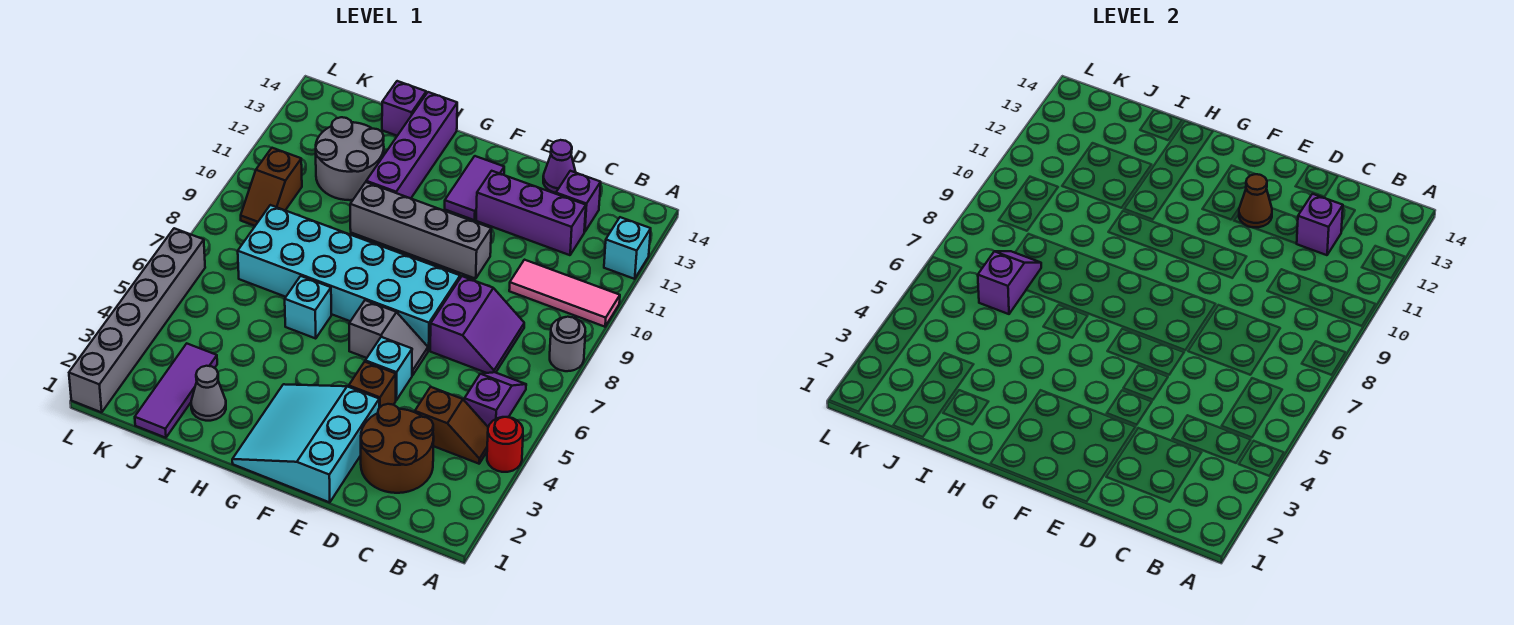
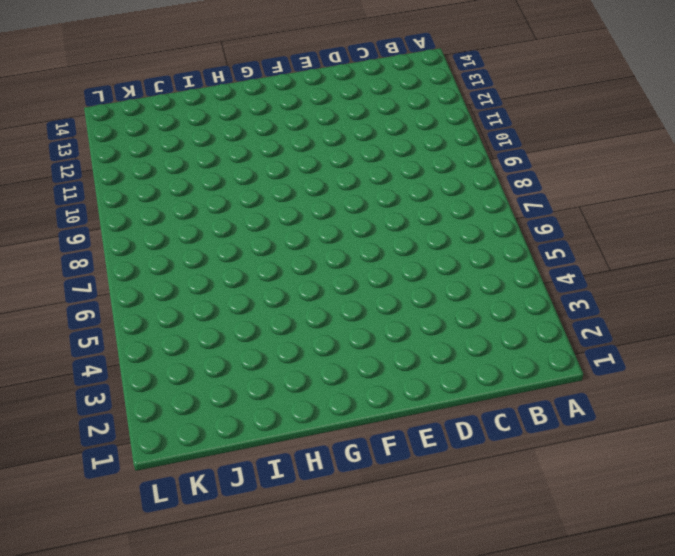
none -> red 1x1 round brick [487,417,523,472]
none -> grey 1x1 round brick [550,317,585,371]
none -> pink 1x3 tile [509,260,620,327]

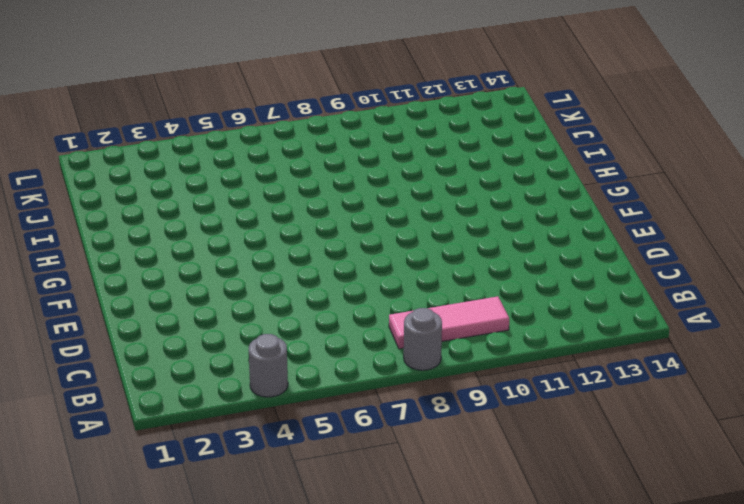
grey 1x1 round brick [249,334,288,397] -> red 1x1 round brick [487,417,523,472]
pink 1x3 tile [389,296,509,349] -> pink 1x3 tile turned to [509,260,620,327]
none -> cyan 1x1 brick [604,217,651,279]
none -> brown 1x2 slope [415,387,488,464]
none -> purple 1x2 slope [464,372,526,427]

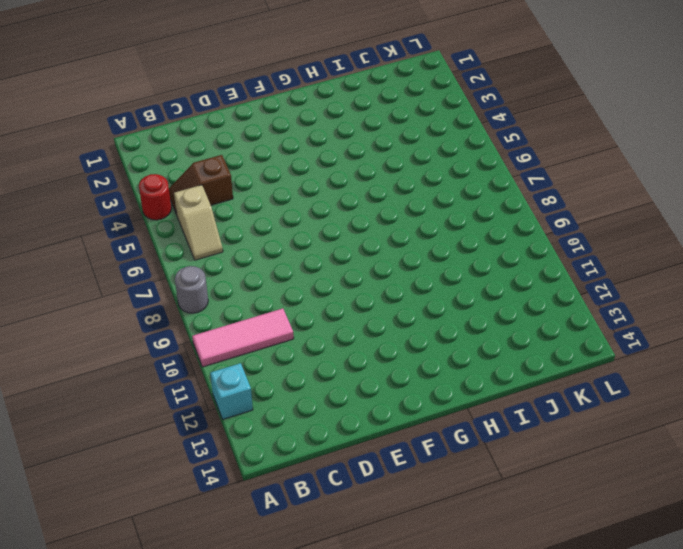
tan 1x2 slope [174,185,223,260] -> purple 1x2 slope [464,372,526,427]
none -> brown 2x2 round brick [361,404,434,493]
none -> purple 2x2 slope [430,276,524,373]
none -> purple 1x3 brick [476,171,586,255]

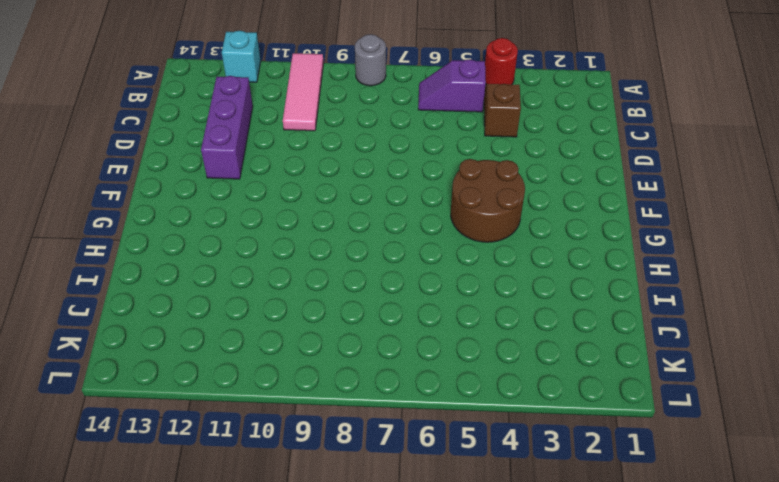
brown 2x2 round brick [451,159,525,242] -> brown 2x2 round brick moved to [361,404,434,493]
none -> purple 2x2 slope [430,276,524,373]
none -> purple 1x1 brick [556,171,601,232]
none -> purple 1x1 cone [543,140,575,193]

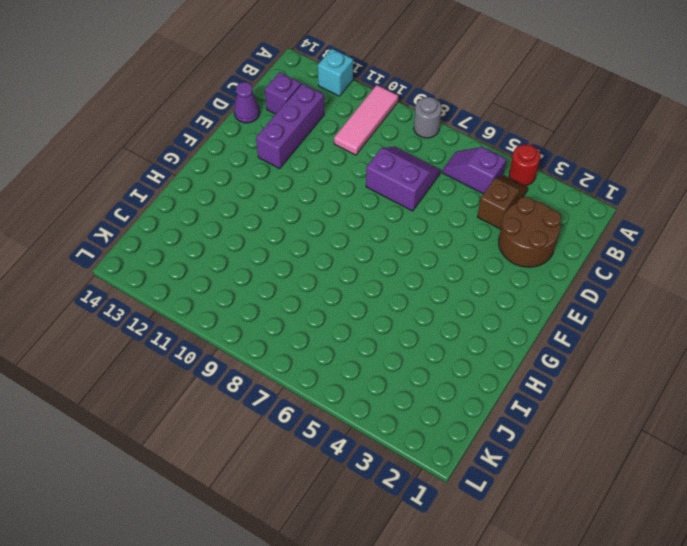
none -> cyan 3x3 slope [232,384,379,502]
none -> brown 1x1 brick [349,362,396,408]
none -> cyan 1x1 brick [365,337,412,400]

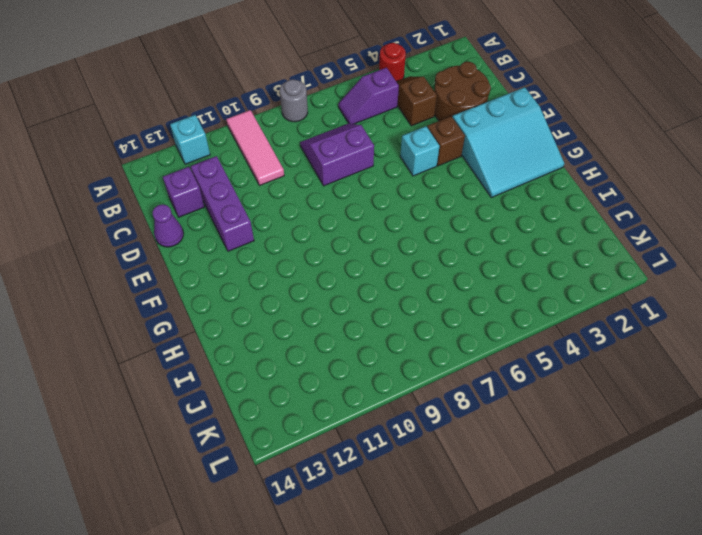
none -> grey 1x2 slope [349,300,428,375]
none -> cyan 2x6 brick [238,205,460,351]
none -> grey 1x4 brick [350,182,491,279]

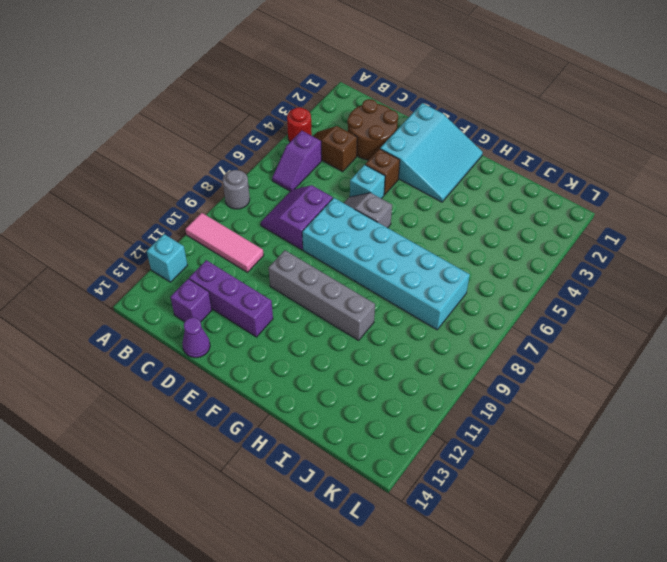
none -> purple 1x2 tile [445,156,504,220]
none -> cyan 1x1 brick [285,276,331,338]
none -> purple 1x4 brick [366,92,457,199]

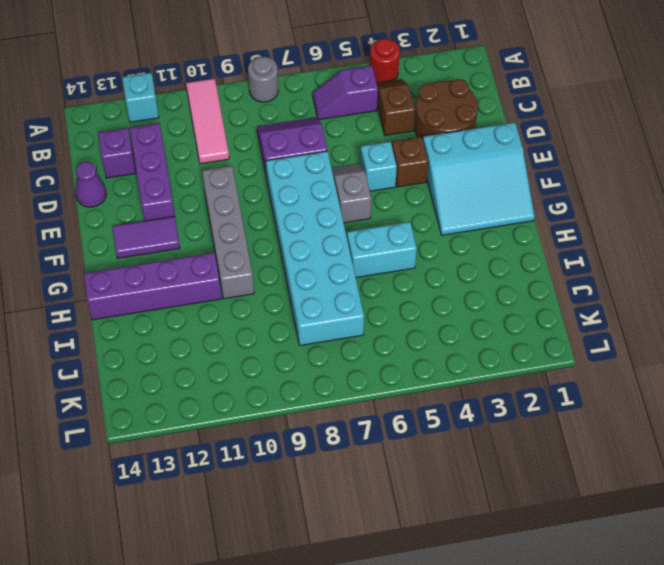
cyan 1x2 brick [347,222,417,278] -> cyan 1x1 brick [285,276,331,338]
none -> grey 1x1 cone [191,366,226,421]
none -> grey 2x2 round brick [316,117,384,200]
none -> purple 1x1 brick [382,81,426,136]

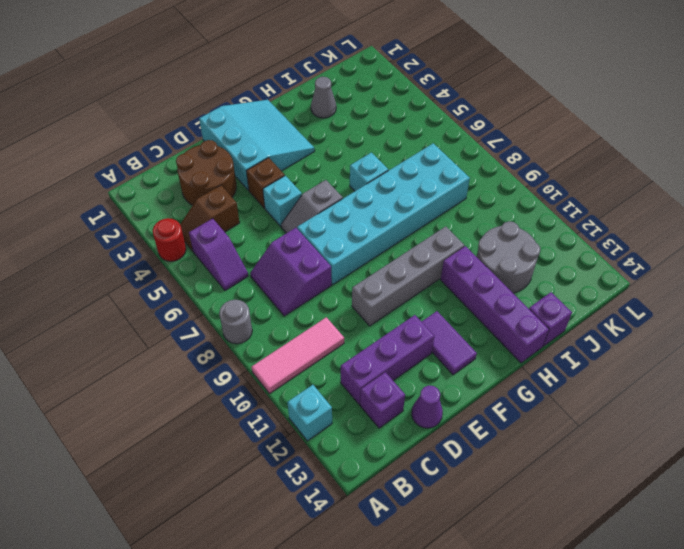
none -> purple 1x3 tile [135,344,217,438]
none -> brown 1x2 slope [241,148,302,226]
none -> grey 1x6 brick [69,228,205,412]

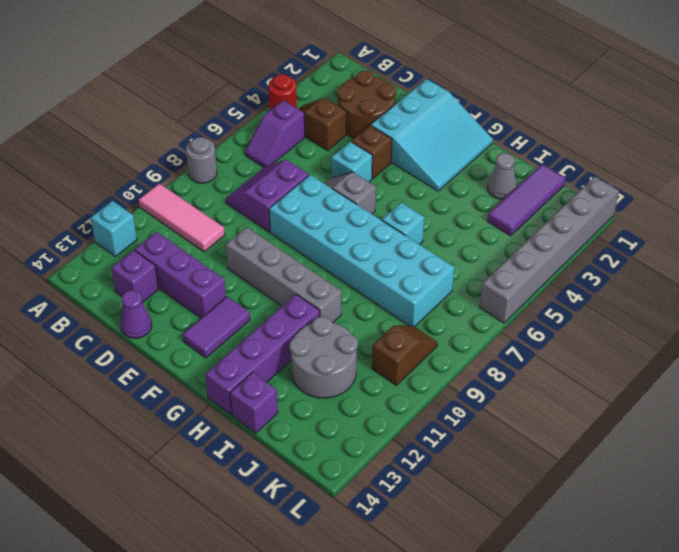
none -> purple 1x1 brick [1296,194,1343,255]
none -> brown 1x1 cone [1239,174,1272,227]
none -> purple 1x2 slope [978,251,1041,314]

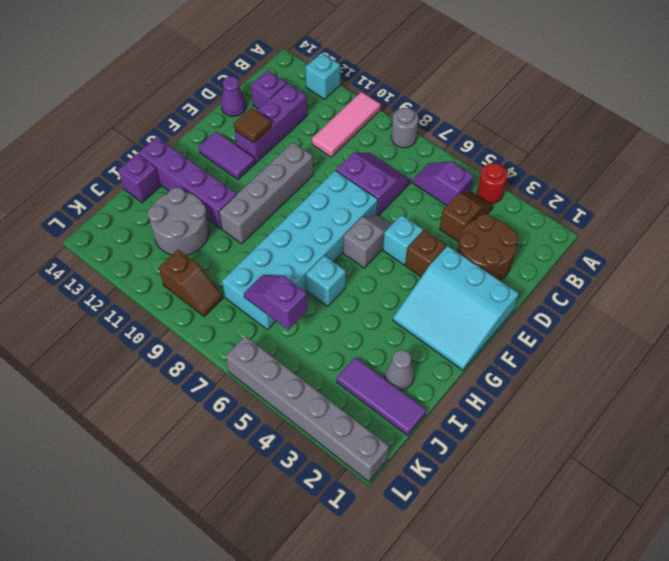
brown 1x1 tile [234,108,271,143] -> brown 1x1 cone [1239,174,1272,227]
none -> purple 1x1 brick [1296,194,1343,255]

